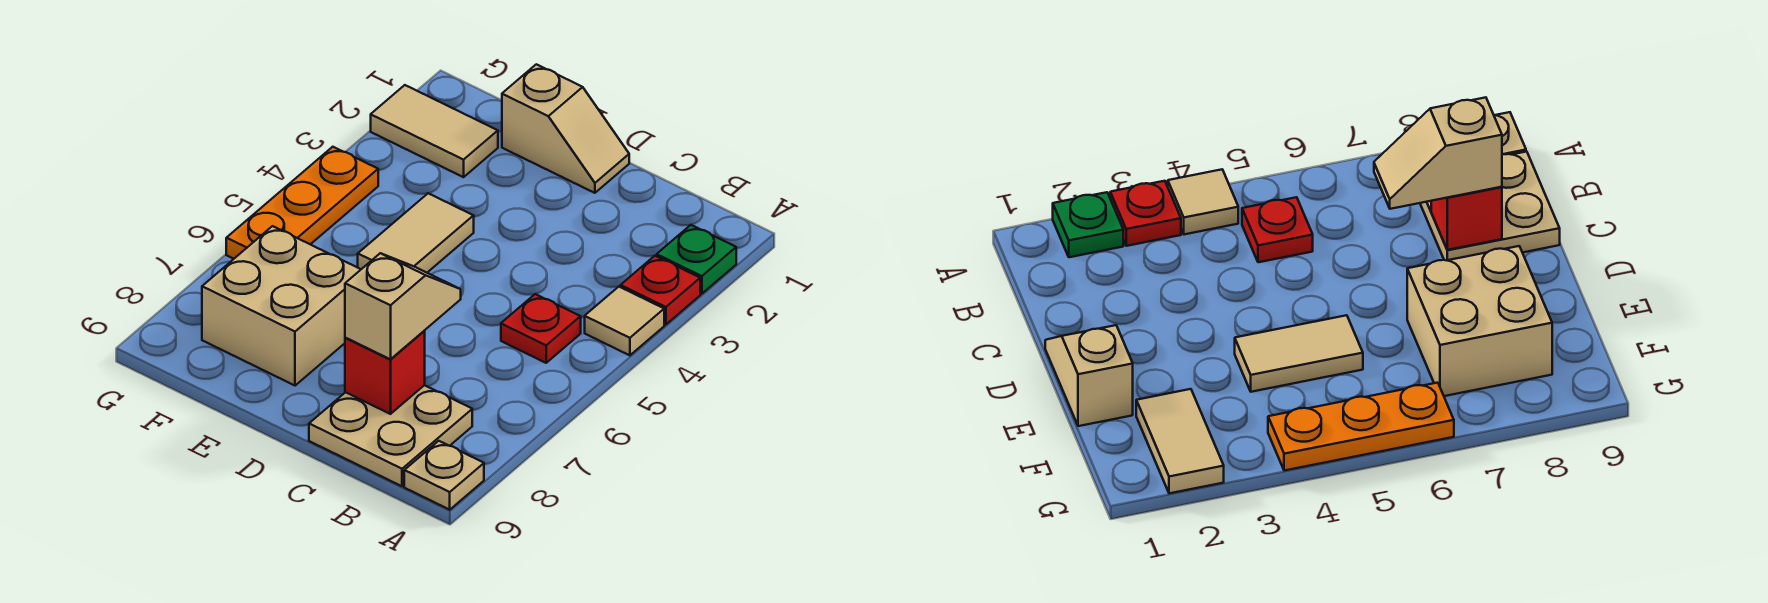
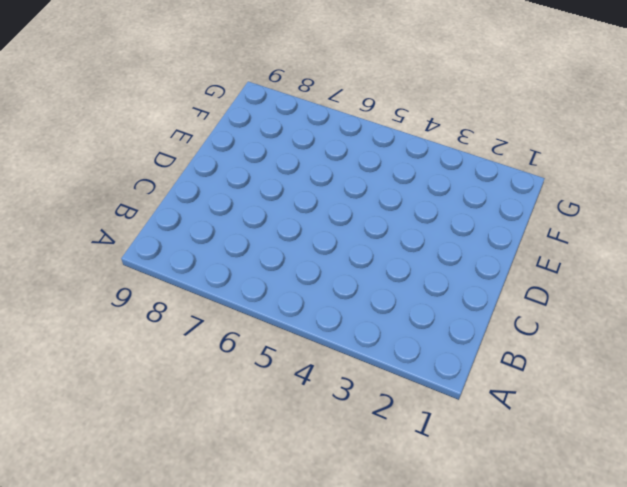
none -> green 1x1 plate [657,225,736,294]
none -> red 1x1 plate [621,256,700,325]
none -> tan 1x1 tile [585,287,664,355]

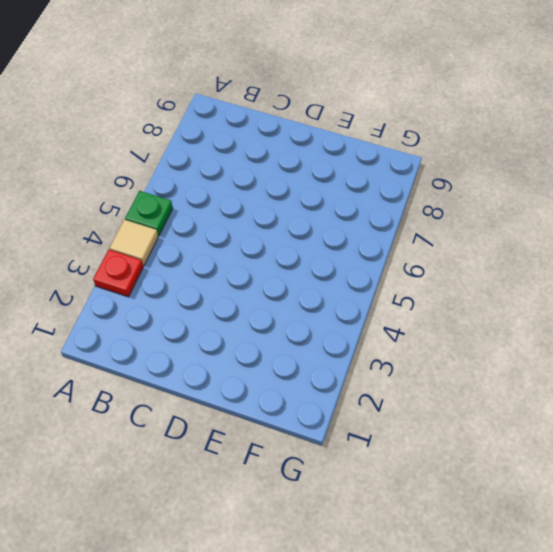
green 1x1 plate [125,191,173,236] -> green 1x1 plate moved to [657,225,736,294]
none -> tan 1x1 plate [404,441,484,510]
none -> red 1x1 plate [501,294,581,363]
none -> tan 2x2 plate [309,385,472,486]

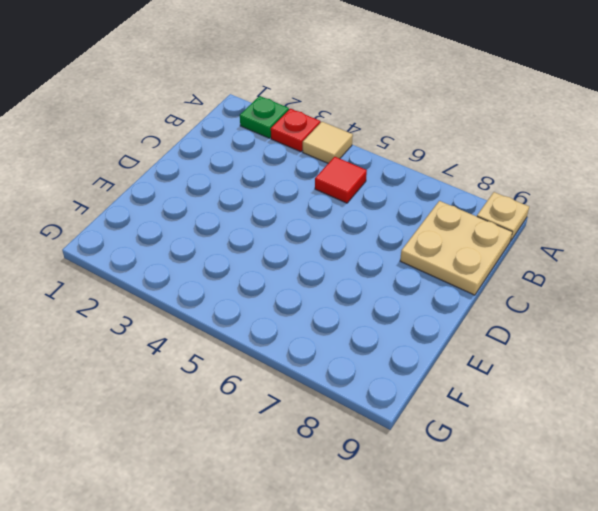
red 1x1 tile [315,157,367,203] -> red 1x1 plate [501,294,581,363]
none -> tan 1x2 slope [502,64,629,193]
none -> tan 1x2 tile [358,193,474,273]
none -> tan 2x2 brick [202,226,361,386]

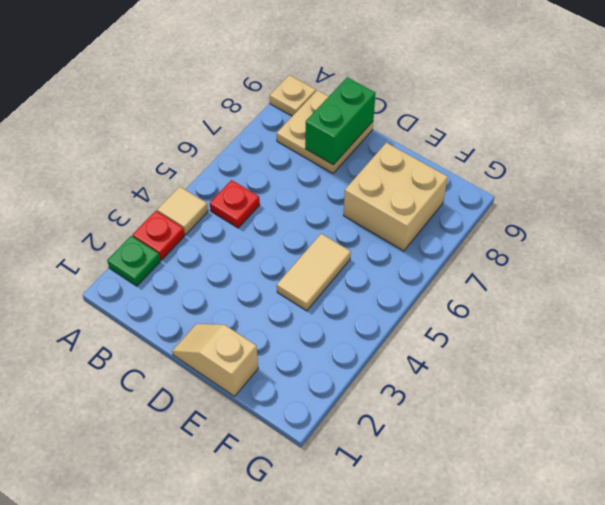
green 1x2 brick [305,77,376,165] -> red 1x1 brick [345,331,425,414]
none -> tan 1x2 tile [371,85,498,177]
none -> orange 1x3 plate [226,147,378,259]
none -> tan 1x2 slope [345,253,461,359]

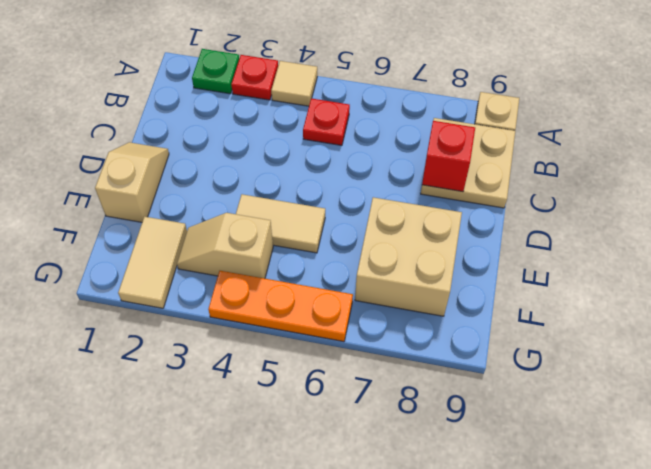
tan 1x2 slope [177,213,273,278] -> tan 1x2 slope moved to [345,253,461,359]

